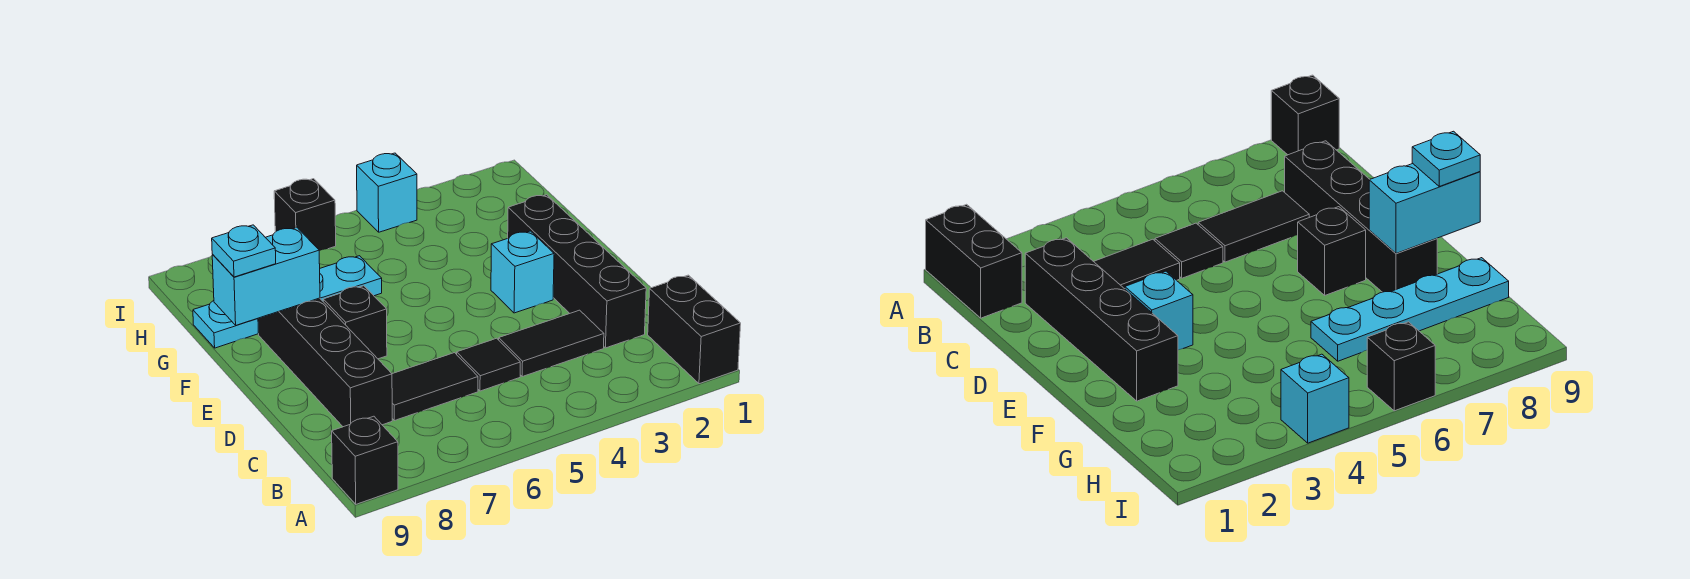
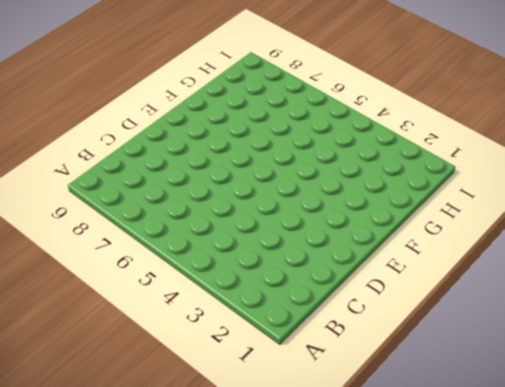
none -> black 1x2 brick [648,275,741,384]
none -> black 1x1 brick [332,416,398,504]
none -> black 1x4 brick [508,195,646,348]

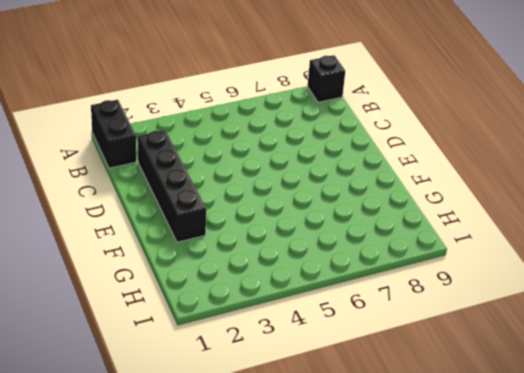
none -> black 1x2 tile [499,310,604,377]
none -> black 1x1 tile [457,338,520,391]
none -> black 1x2 tile [392,353,478,421]

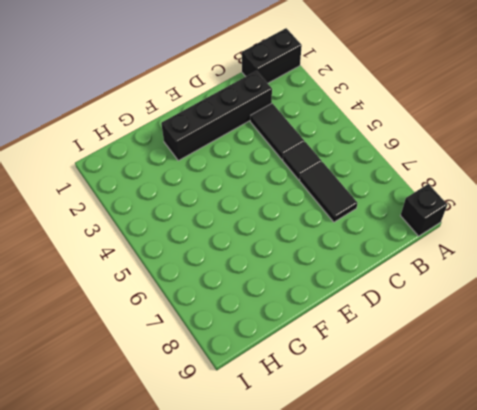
none -> black 1x4 brick [258,298,392,427]
none -> cyan 1x1 brick [491,231,554,313]
none -> black 1x1 brick [323,286,387,359]

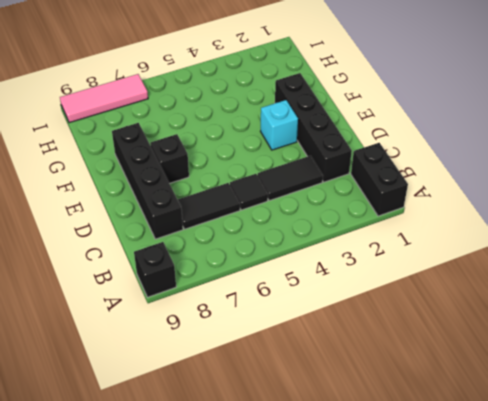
pink 1x3 tile [60,74,148,123] -> none
none -> cyan 1x4 plate [193,256,382,348]
none -> cyan 1x1 brick [357,153,417,232]
none -> black 1x1 brick [274,179,336,251]

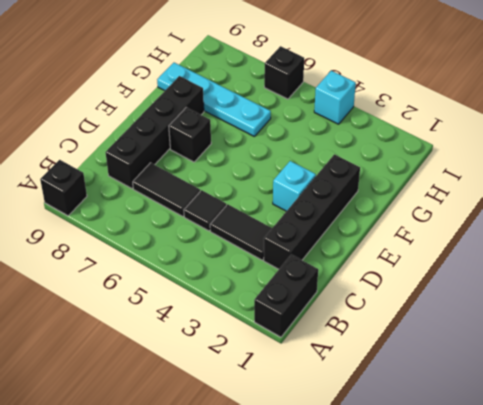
none -> cyan 1x2 brick [212,227,320,325]
none -> cyan 1x1 plate [212,225,276,277]

